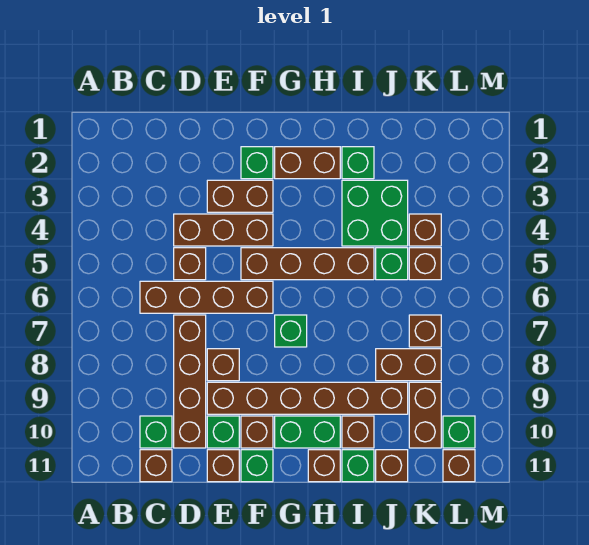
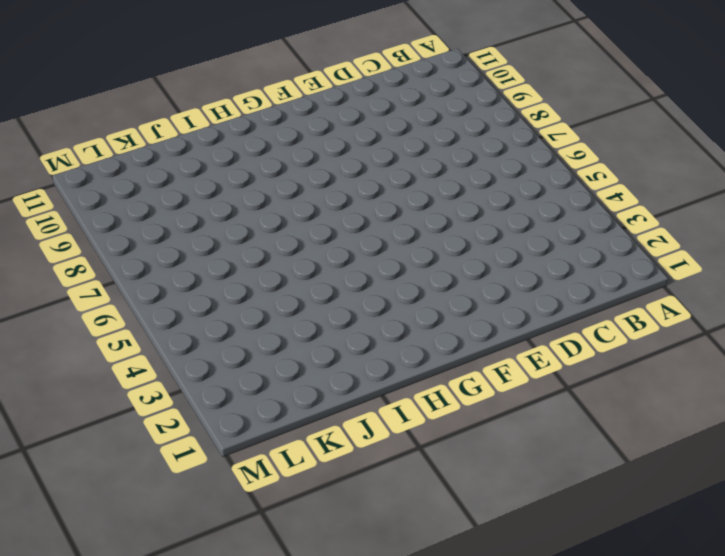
none -> brown 1x4 brick [140,281,273,313]
none -> green 1x1 brick [140,416,172,448]
none -> brown 1x1 brick [140,450,172,482]
none -> brown 1x3 brick [174,214,273,246]

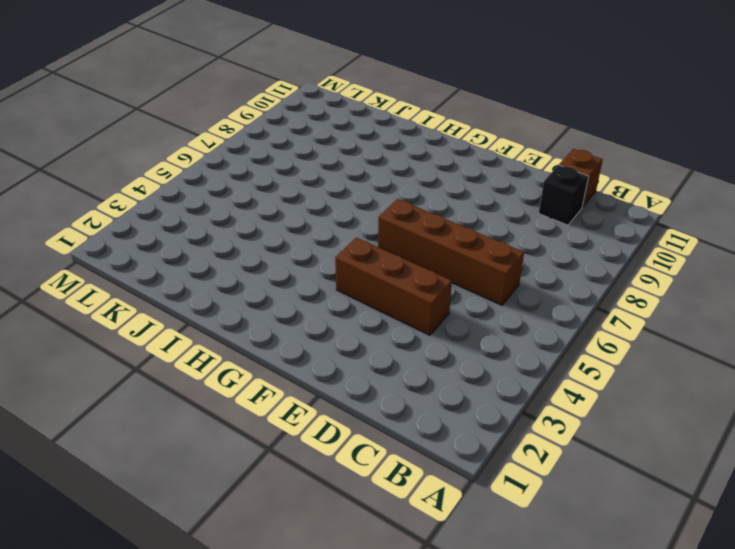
black 1x1 brick [539,165,588,225] -> green 1x1 brick [140,416,172,448]
none -> brown 1x1 brick [174,248,206,280]
none -> brown 1x4 brick [174,315,206,448]
none -> brown 1x2 brick [207,180,273,212]
none -> brown 1x1 brick [207,349,239,381]

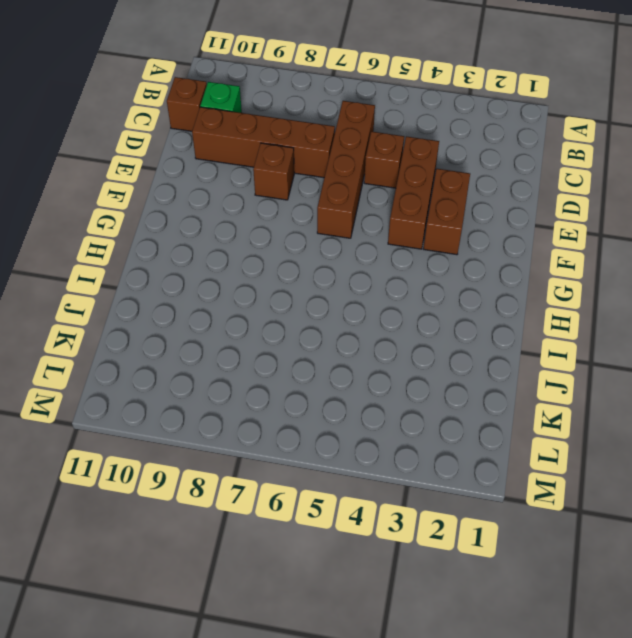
none -> brown 1x6 brick [207,382,408,414]
none -> green 1x1 brick [207,416,239,448]
none -> brown 1x1 brick [207,450,239,482]
none -> green 1x1 brick [241,147,273,179]

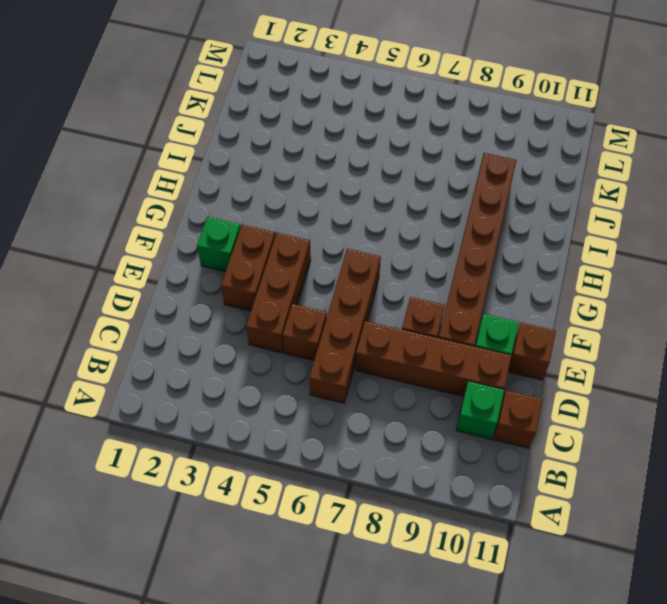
none -> brown 1x4 brick [241,248,374,280]
none -> brown 1x1 brick [241,416,273,448]
none -> green 1x1 brick [241,450,273,482]
none -> brown 1x2 brick [275,147,340,179]

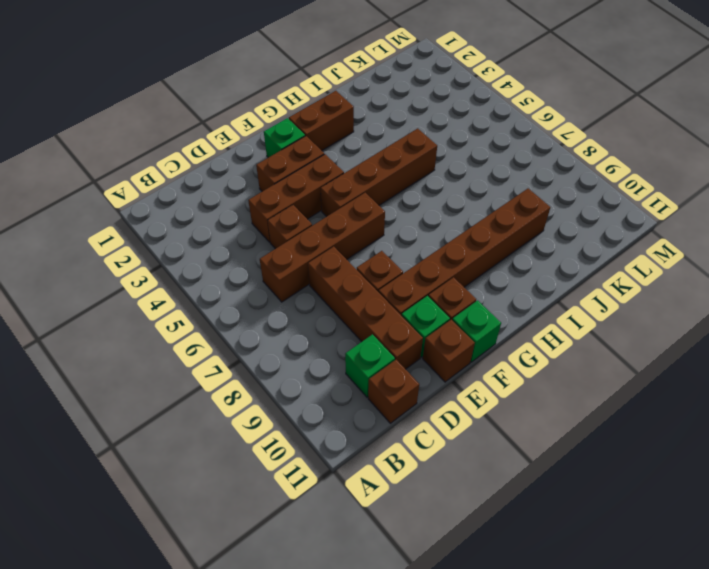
none -> green 1x1 brick [275,315,307,347]
none -> green 1x2 brick [275,416,340,448]
none -> brown 1x1 brick [308,450,340,482]
none -> green 1x1 brick [342,147,374,179]

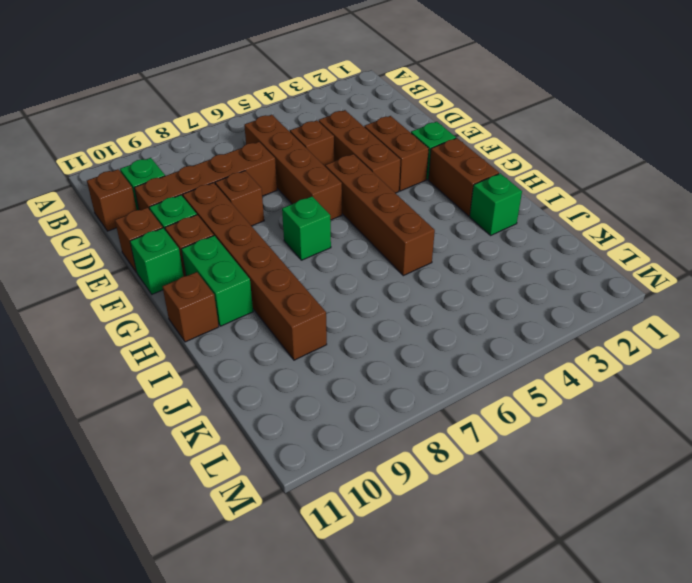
none -> green 2x2 brick [342,180,408,246]
none -> brown 1x1 brick [342,416,374,448]
none -> green 1x1 brick [342,450,374,482]
none -> green 1x1 brick [376,248,408,280]

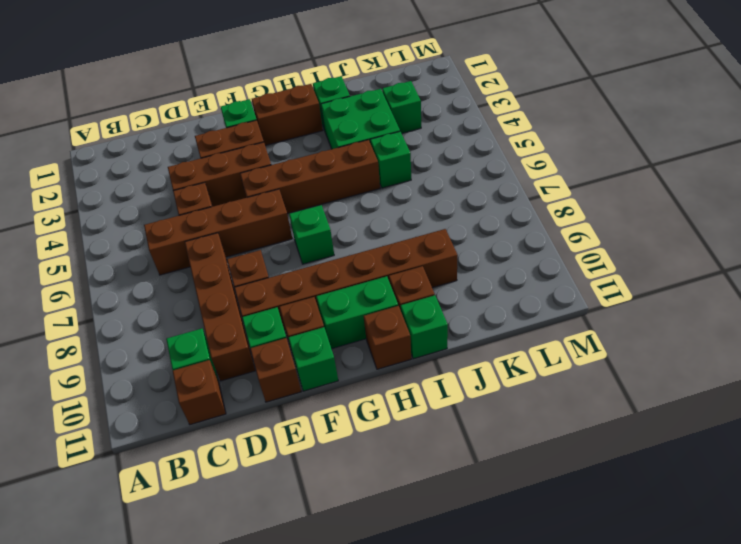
green 1x1 brick [382,81,421,133] -> green 1x1 brick moved to [443,416,475,448]
none -> brown 1x2 brick [376,349,441,381]
none -> brown 1x1 brick [376,450,408,482]
none -> brown 1x1 brick [409,214,441,246]
none -> brown 1x1 brick [409,248,441,280]

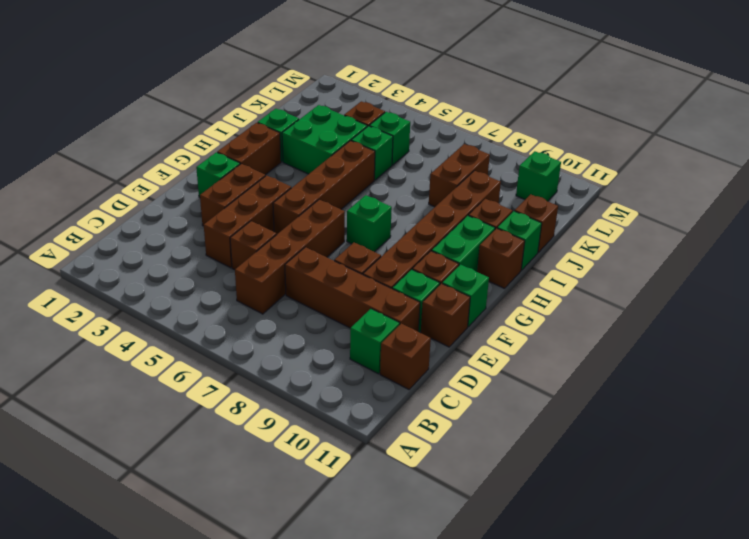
green 1x1 brick [369,112,410,165] -> brown 1x1 brick [409,248,441,280]
none -> brown 1x1 brick [409,315,441,347]
none -> brown 1x2 brick [409,382,441,448]
none -> brown 1x1 brick [443,450,475,482]

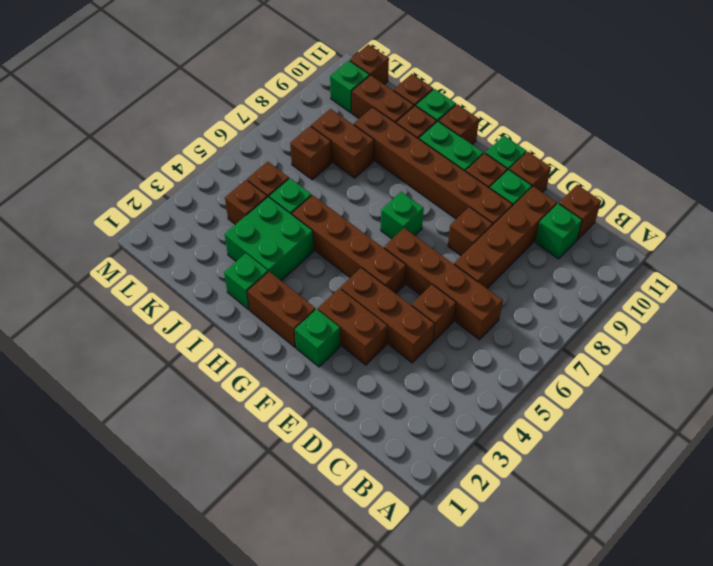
brown 1x2 brick [352,75,414,123] -> brown 1x2 brick turned to [409,382,441,448]

